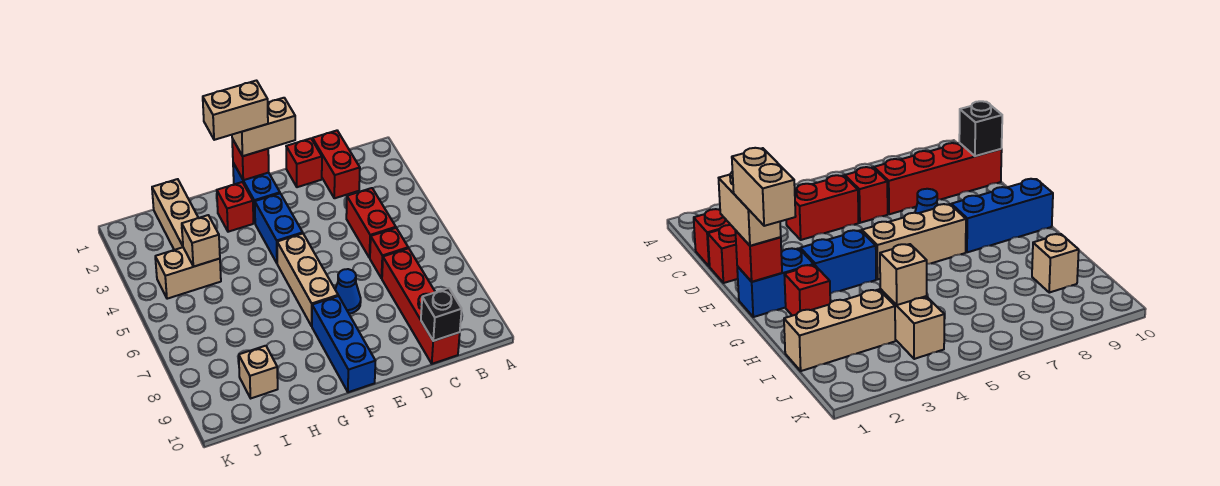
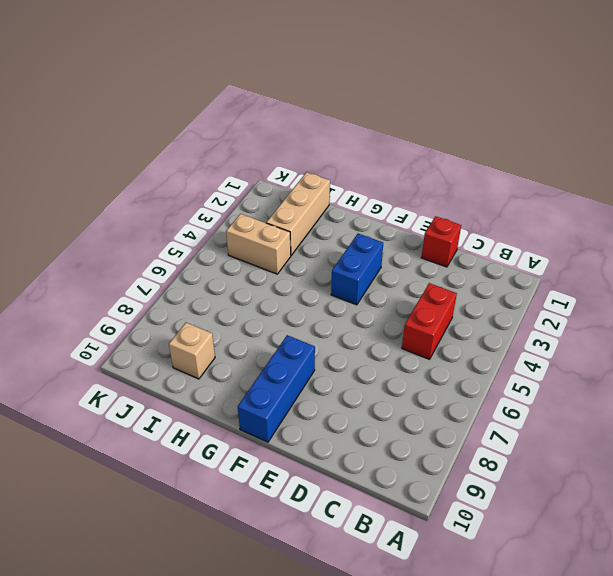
none -> red 1x2 brick [312,131,360,198]
none -> red 1x1 brick [370,228,408,279]
none -> red 1x4 brick [382,248,460,364]

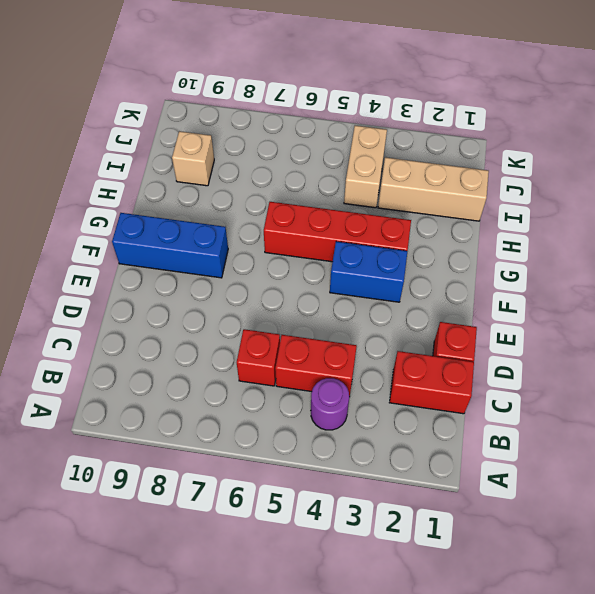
purple 1x1 round brick [311,378,349,430] -> none
red 1x4 brick [264,202,411,262] -> red 1x4 brick moved to [382,248,460,364]
none -> blue 1x1 cone [335,269,361,314]
none -> blue 1x2 brick [233,163,280,223]
none -> tan 1x3 brick [277,234,338,326]

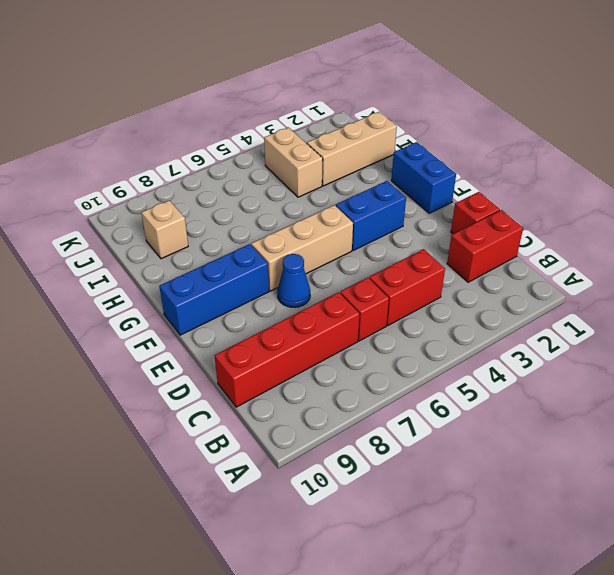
blue 1x2 brick [391,142,456,213] -> blue 1x2 brick turned to [233,163,280,223]
none -> red 1x1 brick [217,182,253,232]
none -> black 1x1 brick [421,288,462,341]
none -> red 1x1 brick [232,139,269,180]

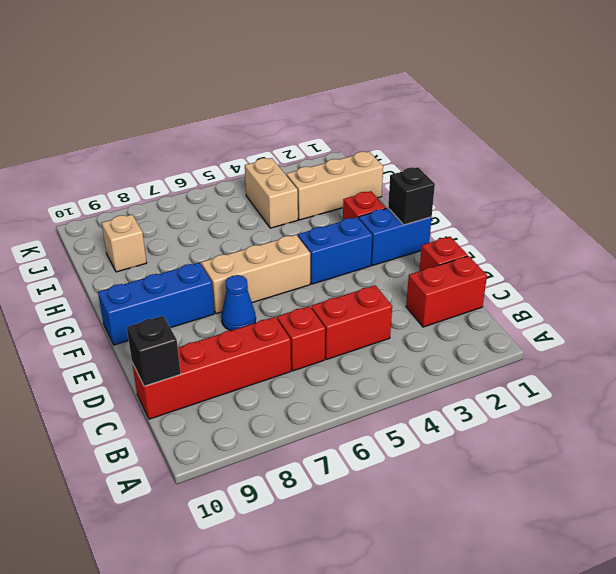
black 1x1 brick [388,167,435,225] -> red 1x1 brick [232,139,269,180]
none -> tan 1x1 brick [182,215,220,267]
none -> tan 1x2 brick [232,98,295,156]
none -> tan 1x2 brick [203,81,268,140]

